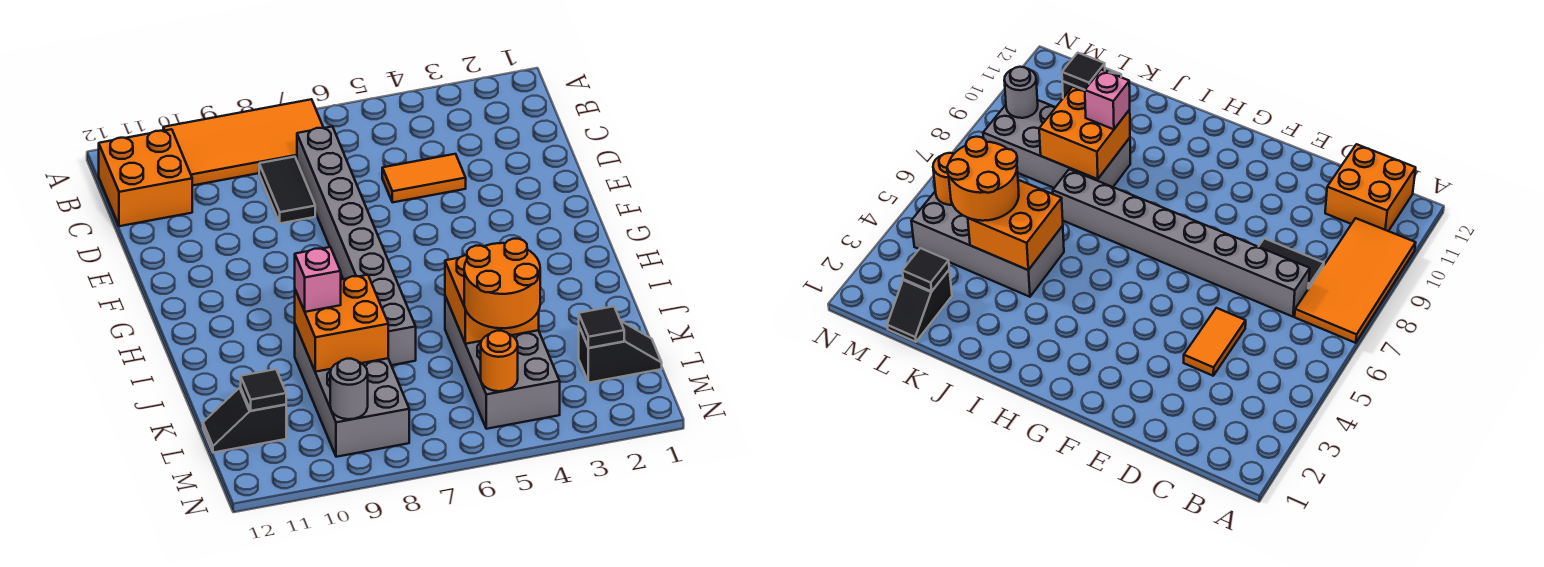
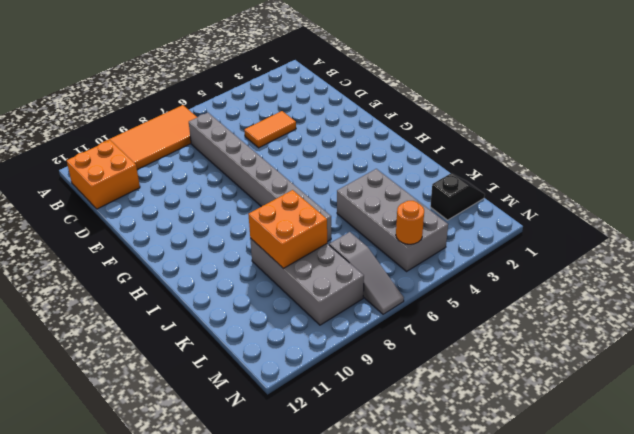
grey 1x3 slope [329,232,404,314] -> none
none -> black 1x2 tile [259,157,315,223]
none -> black 1x2 slope [203,387,286,453]
none -> orange 2x2 brick [445,255,539,344]

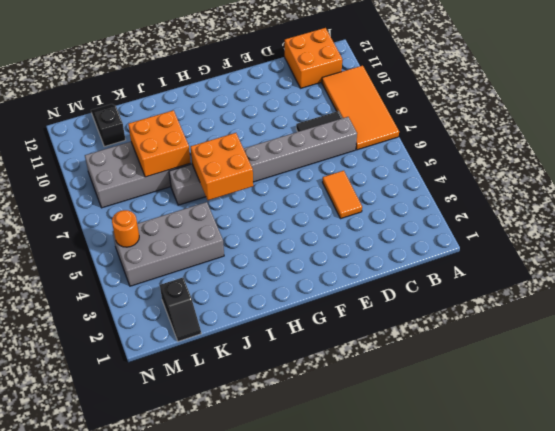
orange 2x2 brick [191,133,253,200] -> orange 2x2 brick moved to [445,255,539,344]
none -> black 1x1 tile [579,306,624,348]
none -> black 1x1 tile [241,369,286,411]
none -> grey 1x1 round brick [330,359,368,419]

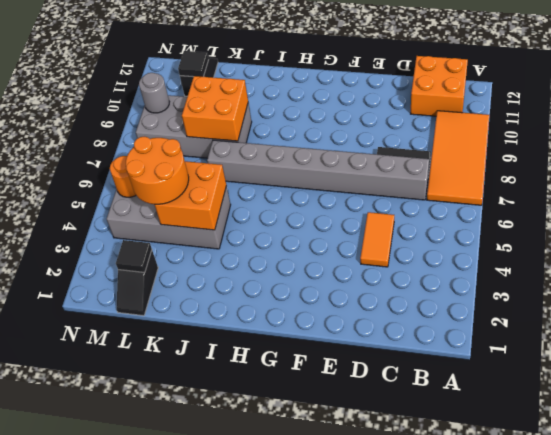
none -> pink 1x1 brick [295,247,341,312]

